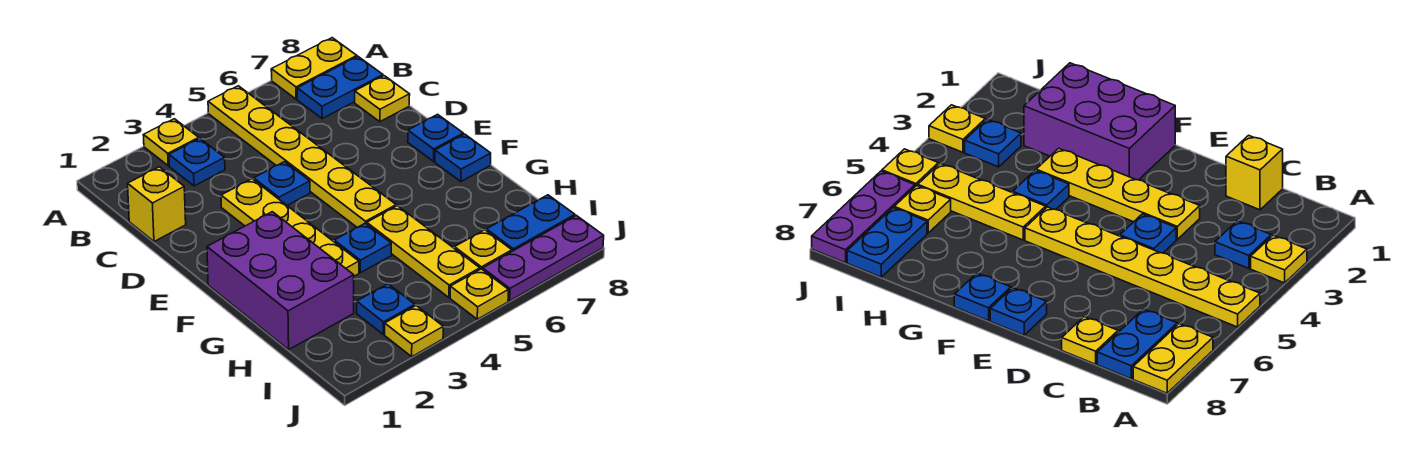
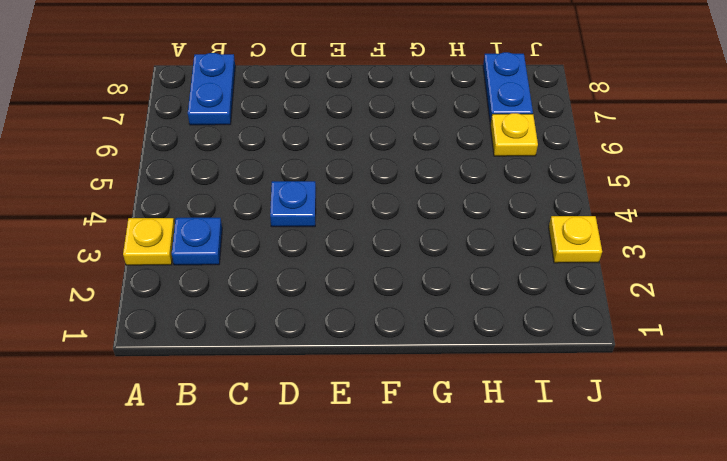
none -> yellow 1x6 plate [208,86,396,227]
none -> yellow 1x2 plate [271,38,357,99]
none -> yellow 1x1 brick [128,167,186,241]

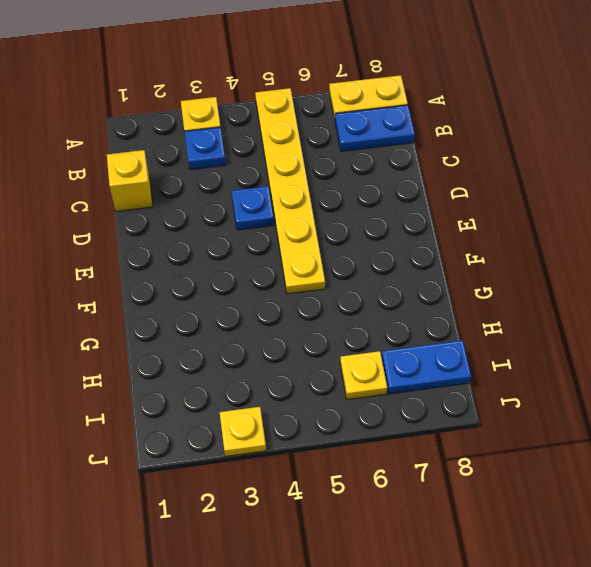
none -> yellow 1x1 plate [355,76,410,122]
none -> yellow 1x4 plate [221,179,359,276]
none -> blue 1x1 plate [408,114,463,161]

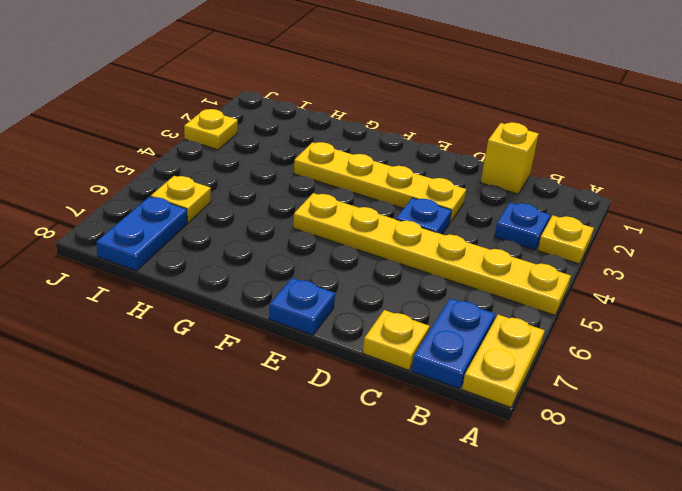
none -> purple 2x3 brick [207,212,354,350]
none -> blue 1x1 plate [435,134,491,181]
none -> blue 1x1 plate [334,223,391,273]

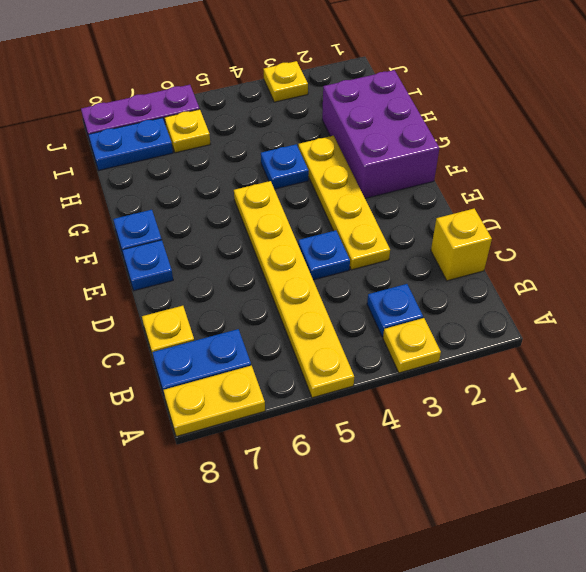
none -> yellow 1x3 plate [367,206,480,297]
none -> blue 1x1 plate [357,284,415,334]
none -> yellow 1x1 plate [450,269,508,319]

